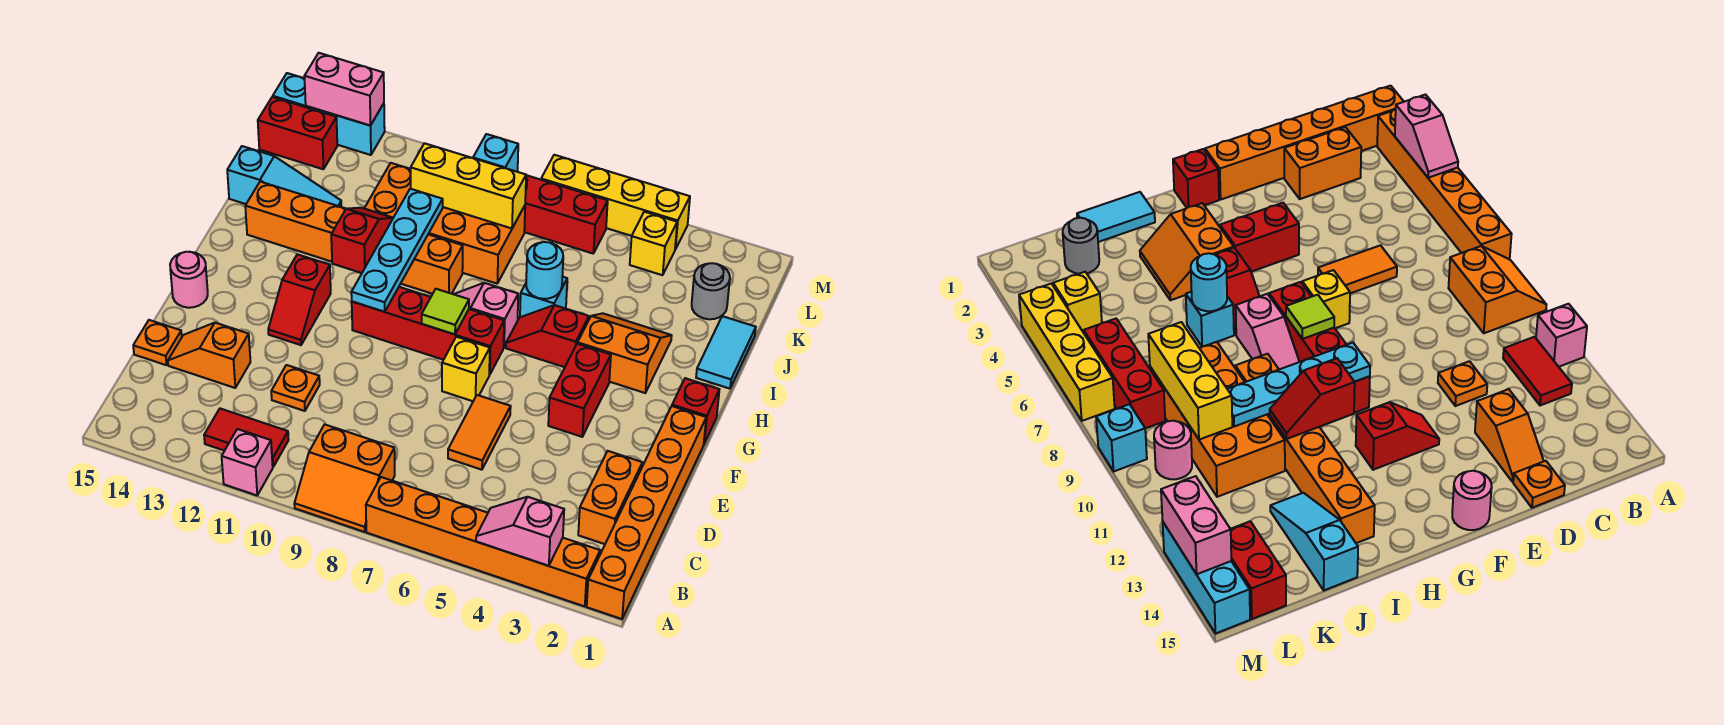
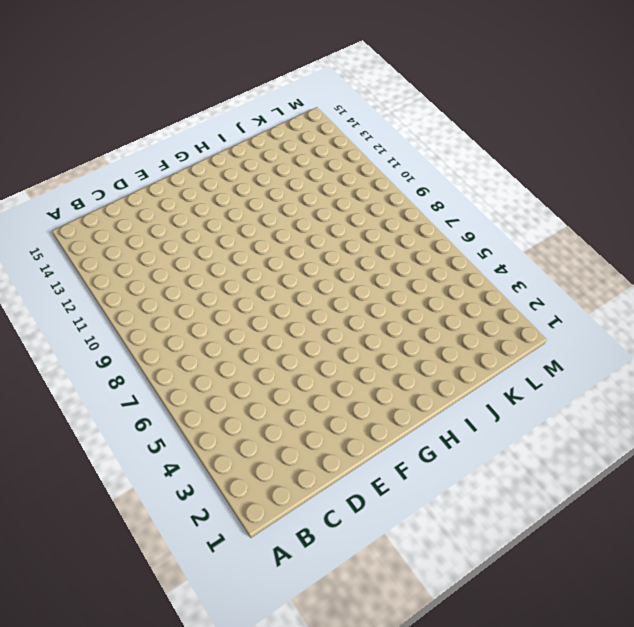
none -> orange 1x6 brick [587,406,706,619]
none -> orange 1x6 brick [366,477,600,606]
none -> orange 2x2 slope [294,424,395,532]
none -> pink 1x1 brick [222,429,273,495]

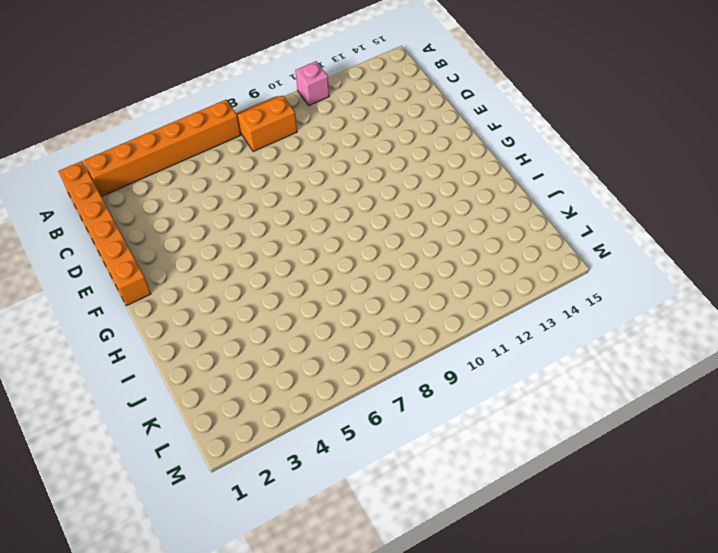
none -> red 1x2 tile [204,409,289,467]
none -> orange 1x2 brick [578,451,642,544]
none -> orange 1x2 tile [448,395,511,470]
none -> orange 1x1 plate [271,365,320,411]

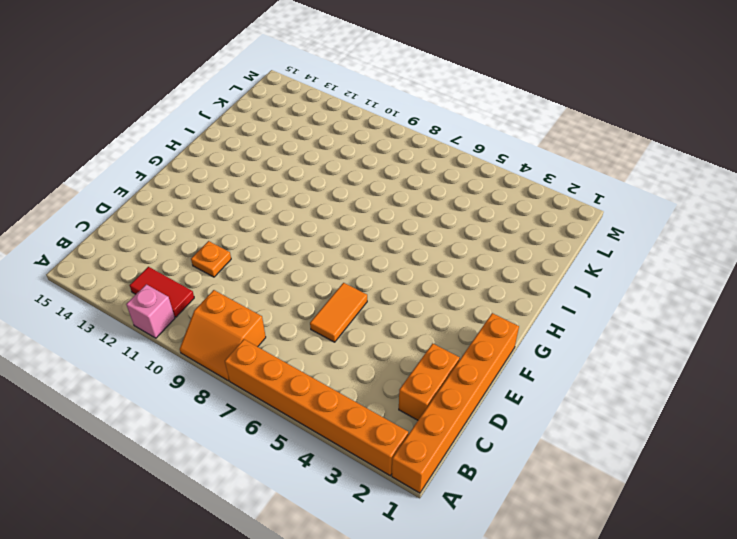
none -> orange 1x2 slope [168,323,250,388]
none -> orange 1x1 plate [133,320,182,365]
none -> red 1x2 brick [548,344,611,437]
none -> yellow 1x1 brick [442,337,490,401]

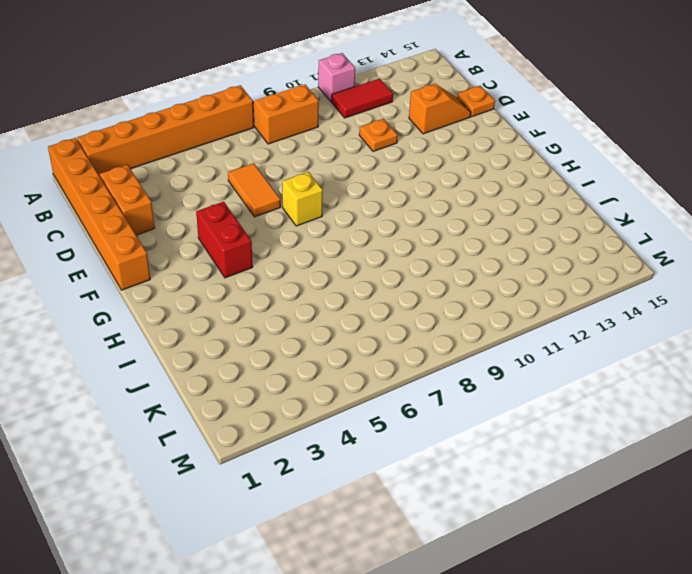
none -> red 1x2 slope [268,254,331,345]
none -> pink 1x1 round brick [170,252,208,308]
none -> red 1x1 brick [672,378,719,443]
none -> red 1x4 brick [352,287,504,375]

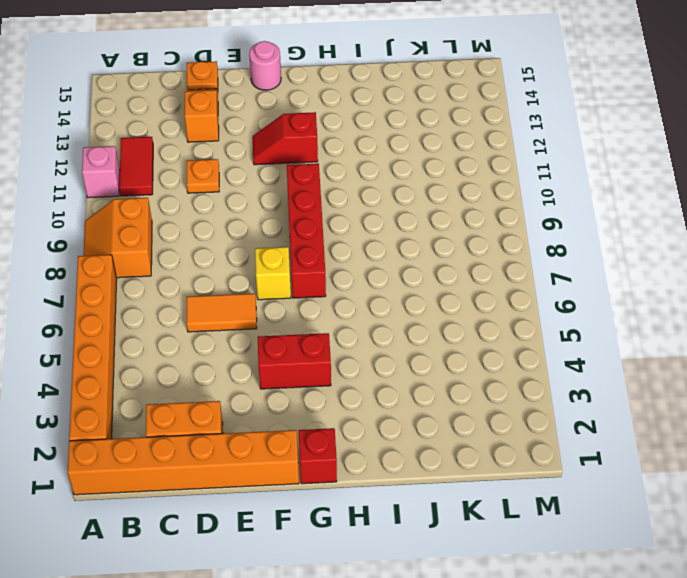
none -> orange 2x2 slope [578,313,672,393]
none -> red 1x2 slope [506,305,589,367]
none -> pink 1x2 slope [454,283,518,347]
none -> cyan 1x2 tile [696,316,756,389]

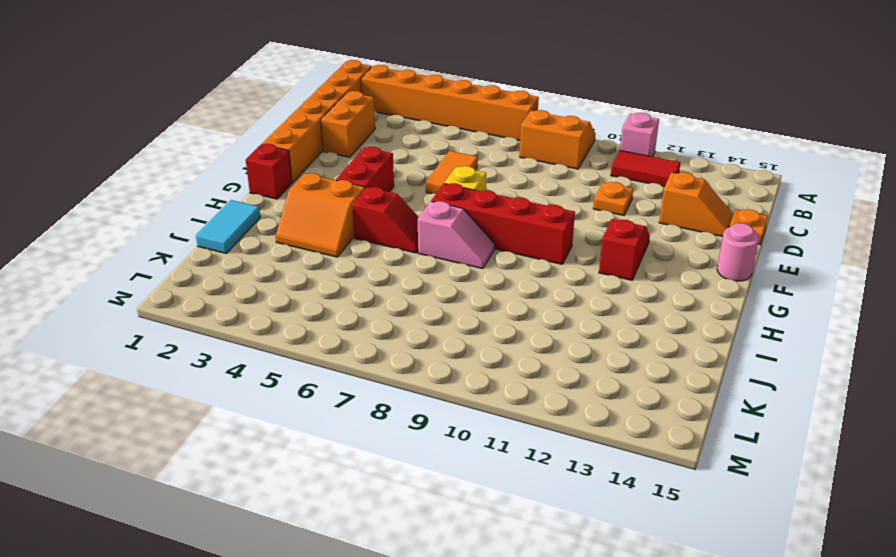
none -> cyan 1x1 brick [520,277,567,317]
none -> orange 1x6 brick [245,182,463,294]
none -> orange 2x4 brick [364,163,525,284]
none -> cyan 1x3 slope [227,146,341,207]

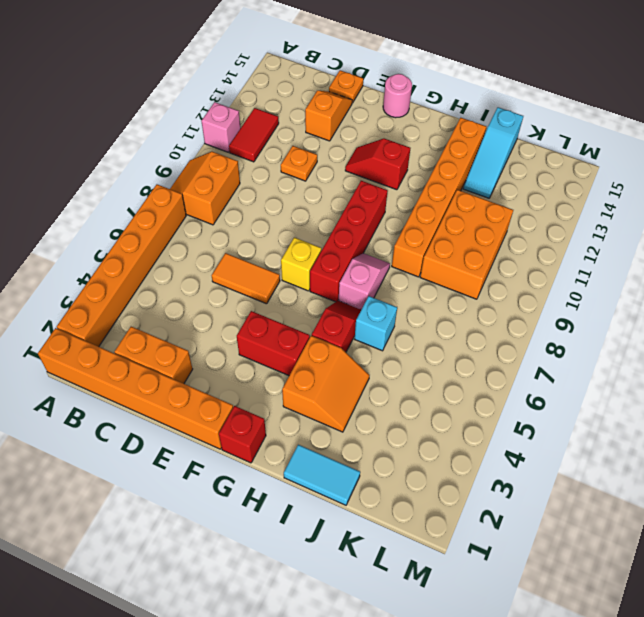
orange 2x3 brick [420,190,513,299] -> orange 2x4 brick [364,163,525,284]
none -> grey 1x1 round brick [692,263,730,319]
none -> yellow 1x1 brick [630,212,677,275]
none -> red 1x3 brick [524,175,608,253]
none -> pink 1x1 round brick [1154,421,1192,479]

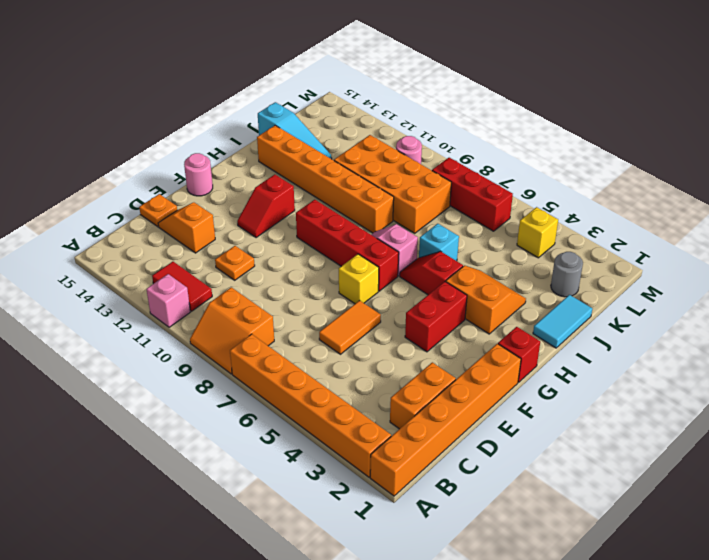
none -> red 1x2 brick [258,97,337,169]
none -> yellow 1x4 brick [541,155,690,249]
none -> cyan 1x1 brick [473,134,518,172]
none -> cyan 1x3 brick [273,73,385,155]

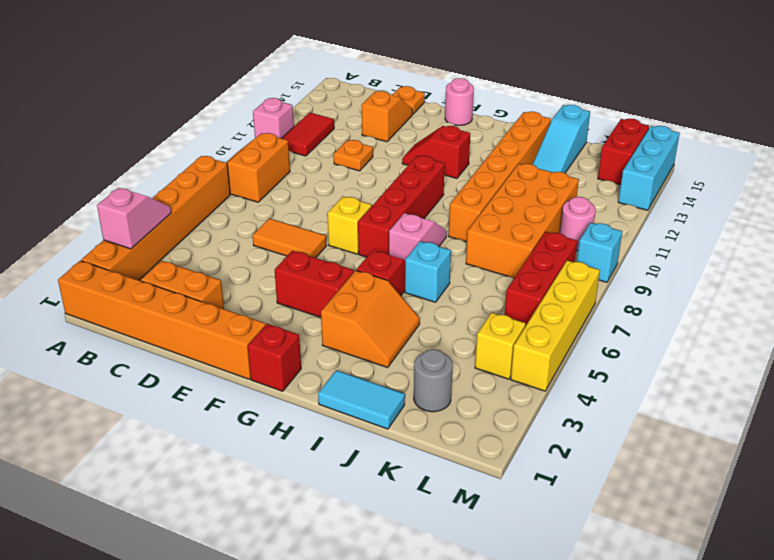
none -> lime 1x1 tile [422,289,469,334]
none -> cyan 1x4 plate [351,189,443,312]
none -> red 1x2 slope [331,208,393,273]
none -> cyan 1x1 round brick [526,242,563,299]

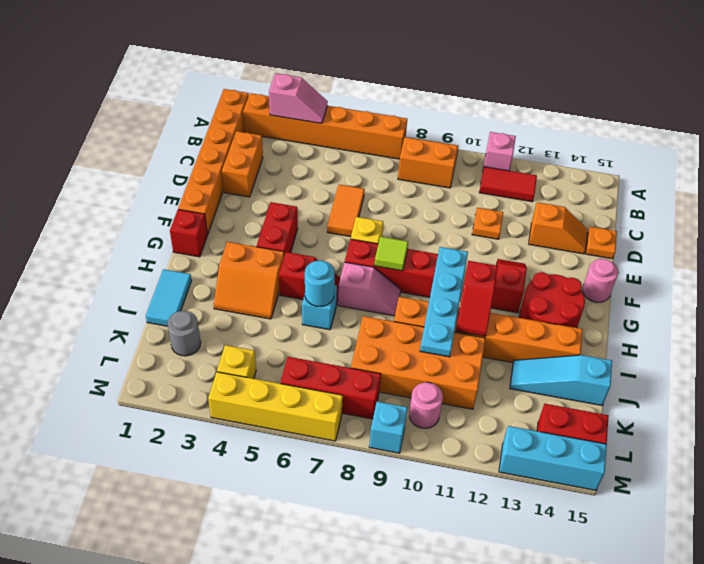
red 2x2 round brick [519,272,585,328] -> none
none -> yellow 1x3 brick [411,143,526,228]
none -> pink 1x2 brick [304,53,384,126]

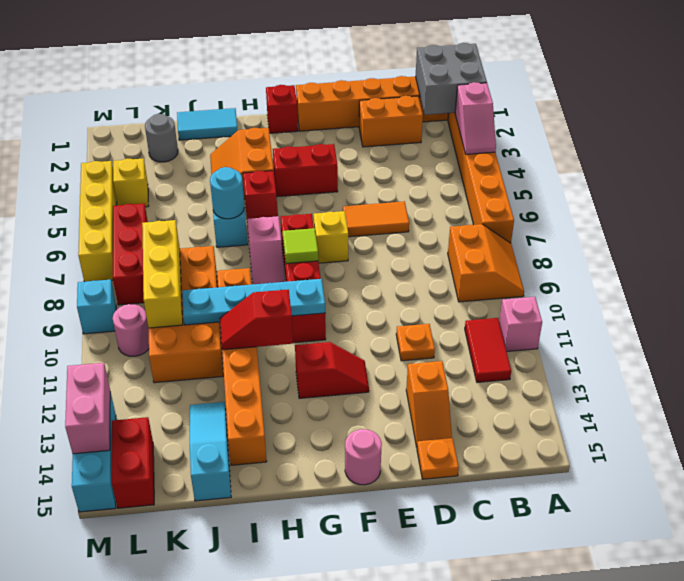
grey 2x2 brick [415,43,487,115] -> none

